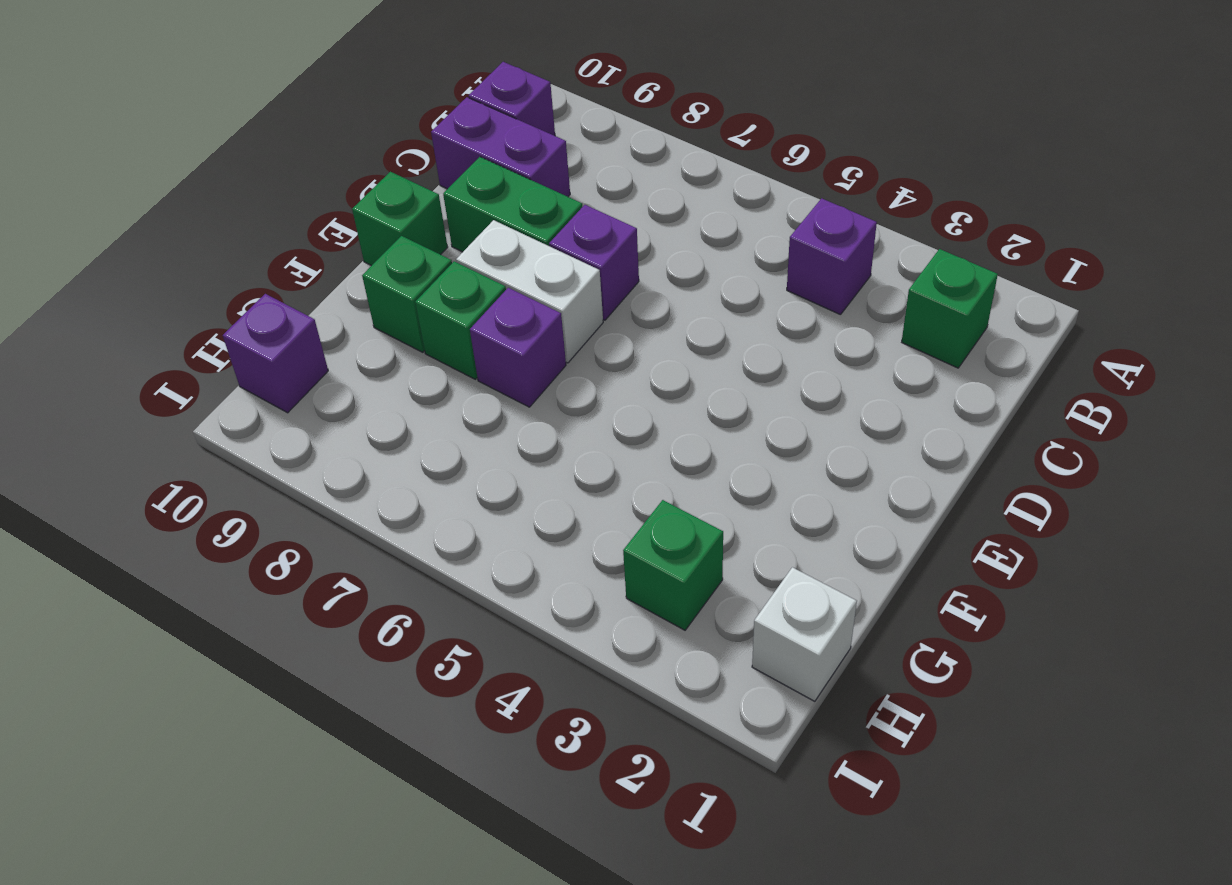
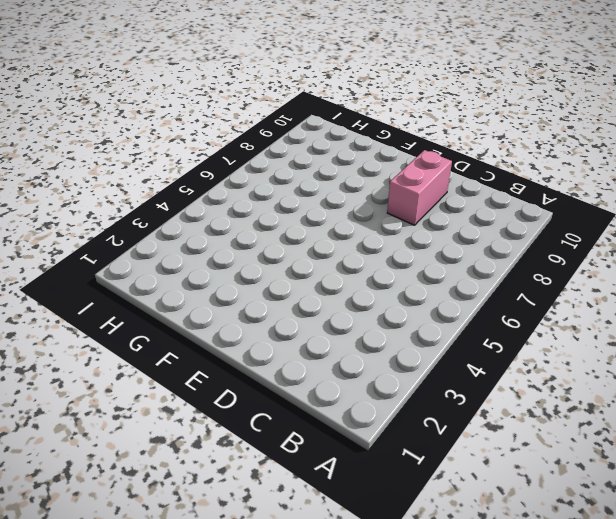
pink 1x2 brick [387,150,452,225] -> green 1x2 brick [443,157,582,252]
none -> green 1x1 brick [902,249,998,368]
none -> purple 1x1 brick [787,198,877,315]
none -> purple 1x1 brick [469,62,555,136]

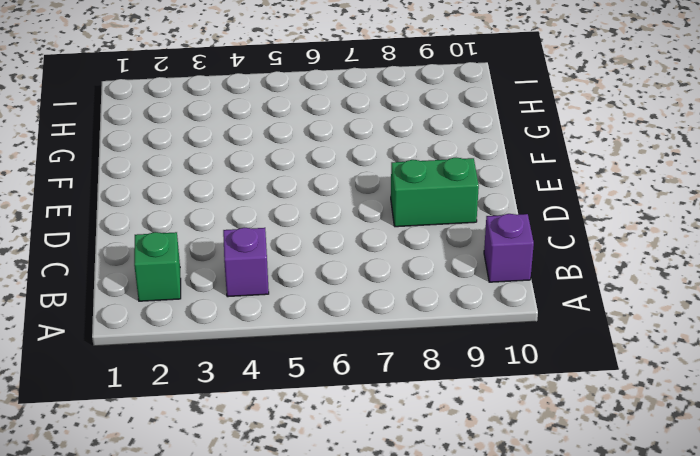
none -> purple 1x2 brick [431,97,570,197]
none -> purple 1x1 brick [549,205,639,320]
none -> white 1x2 brick [456,220,603,363]

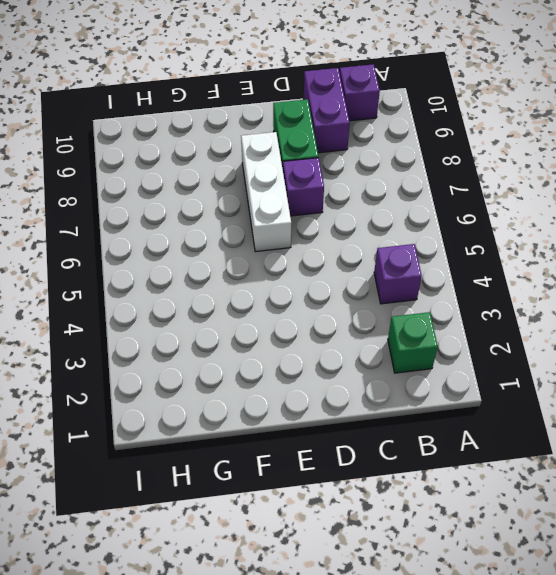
white 1x3 brick [241,132,291,252] -> white 1x2 brick [456,220,603,363]
none -> green 1x1 brick [352,172,448,266]
none -> purple 1x1 brick [470,288,566,407]
none -> green 1x1 brick [415,261,506,379]

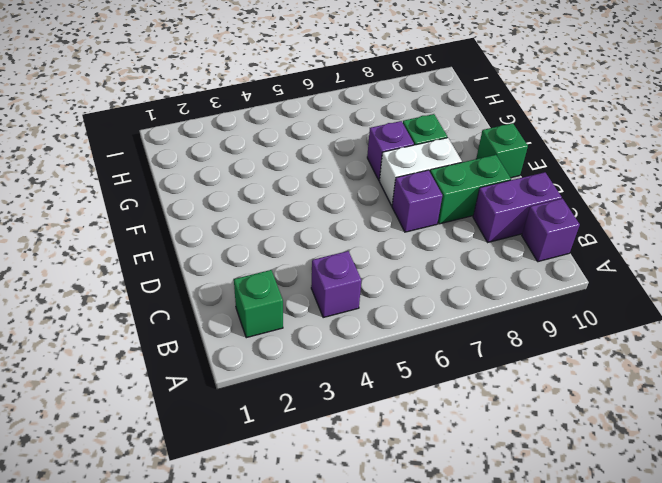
none -> green 1x1 brick [362,236,452,352]
none -> white 1x1 brick [752,567,857,701]
none -> green 1x1 brick [623,500,723,630]

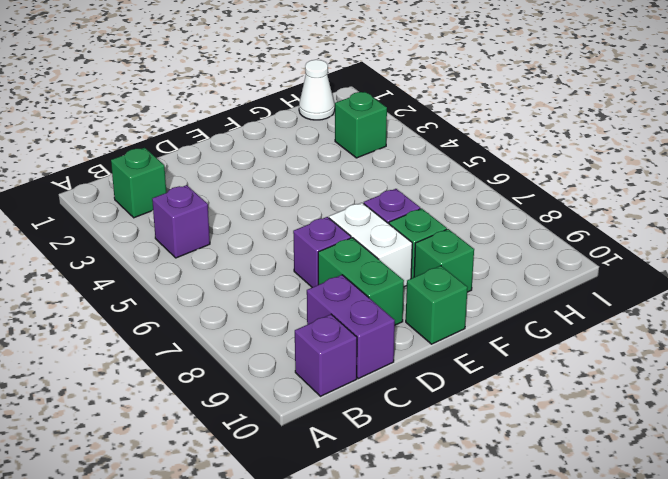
white 1x1 cone [299,60,335,120] -> white 1x1 brick [752,567,857,701]
none -> purple 1x1 brick [223,294,328,413]

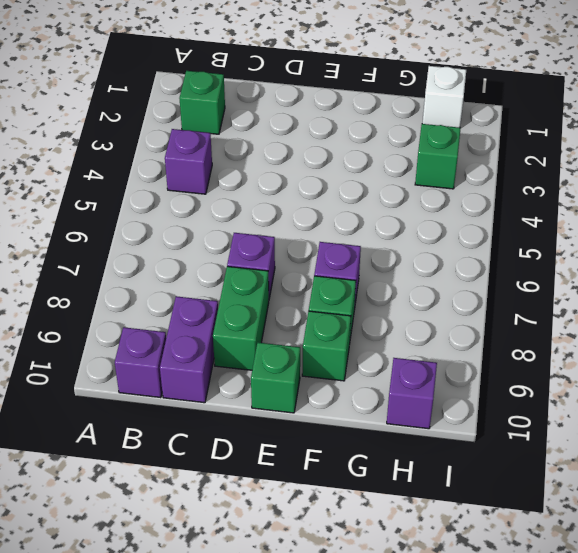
none -> white 1x2 brick [456,220,603,363]

